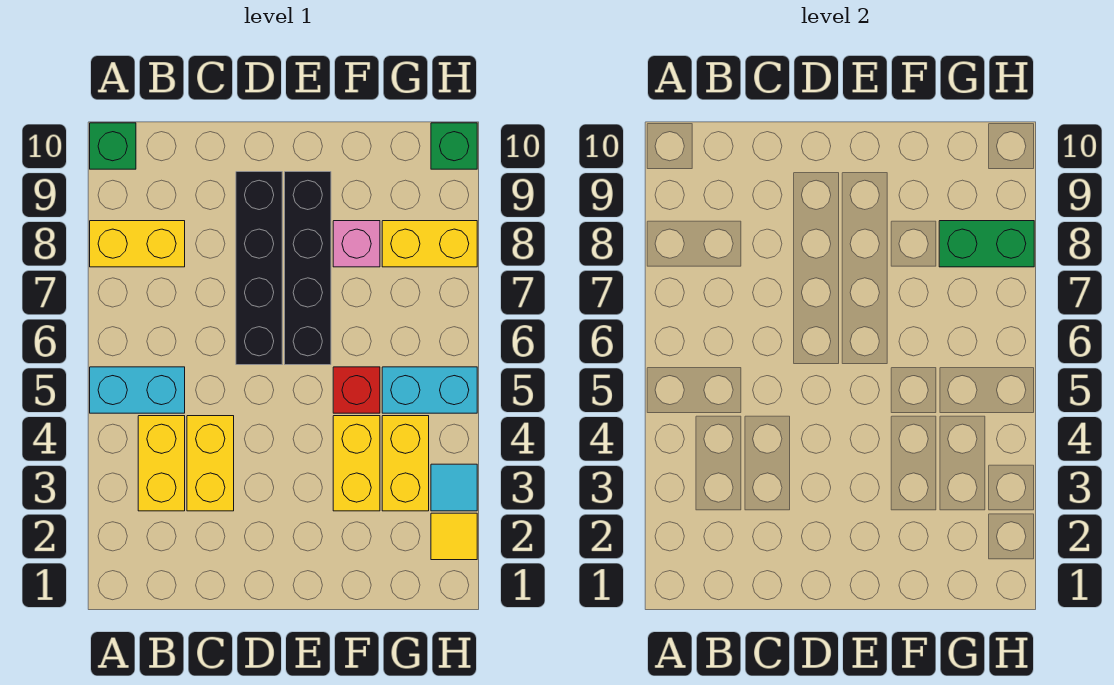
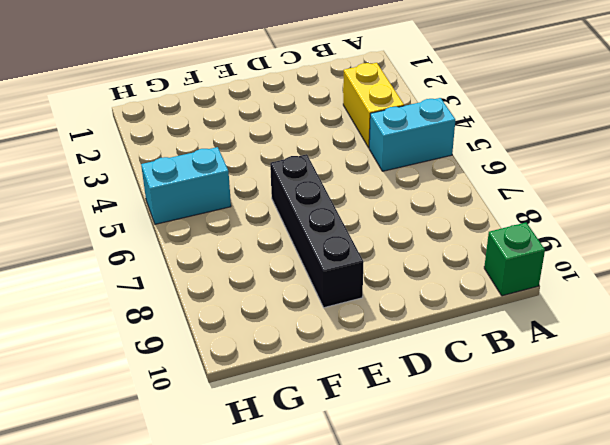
none -> yellow 1x2 brick [90,221,185,267]
none -> yellow 1x2 brick [187,416,234,511]
none -> black 1x4 brick [236,172,282,365]

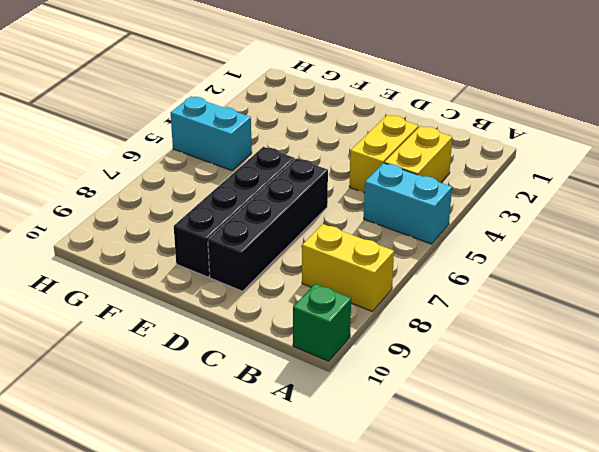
none -> yellow 1x2 brick [333,416,380,511]
none -> red 1x1 brick [333,367,380,413]
none -> pink 1x1 brick [333,221,380,267]

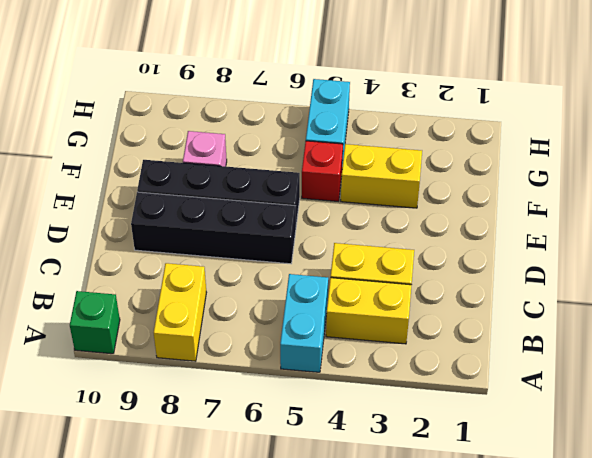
none -> yellow 1x2 brick [382,416,429,511]
none -> yellow 1x2 brick [382,221,477,267]
none -> yellow 1x1 tile [431,513,477,560]

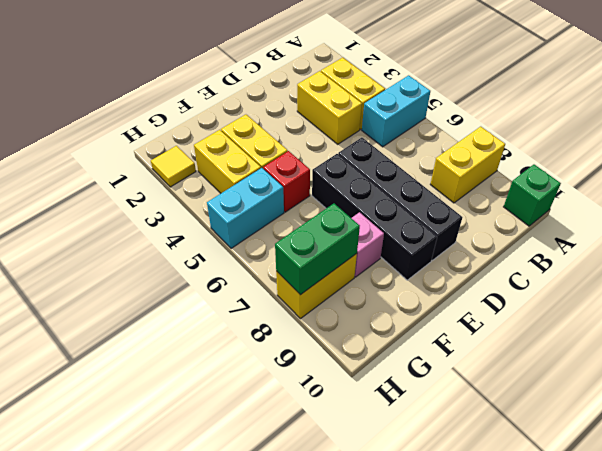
none -> cyan 1x1 tile [431,464,477,511]
none -> green 1x1 brick [431,123,477,169]

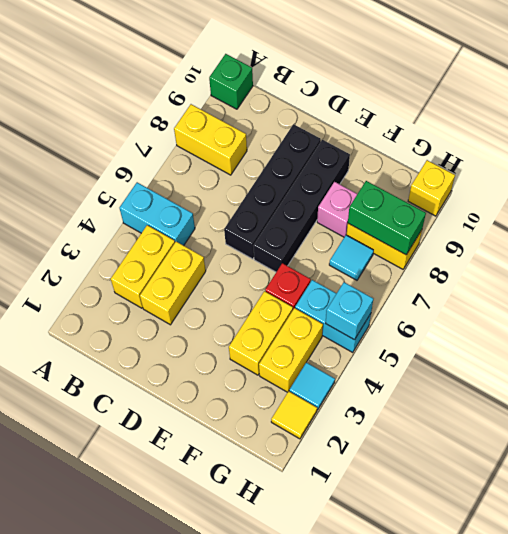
cyan 1x1 tile [329,235,374,280] -> none
cyan 1x1 brick [326,282,373,340] -> none
yellow 1x1 brick [408,160,455,216] -> green 1x1 brick [431,123,477,169]

